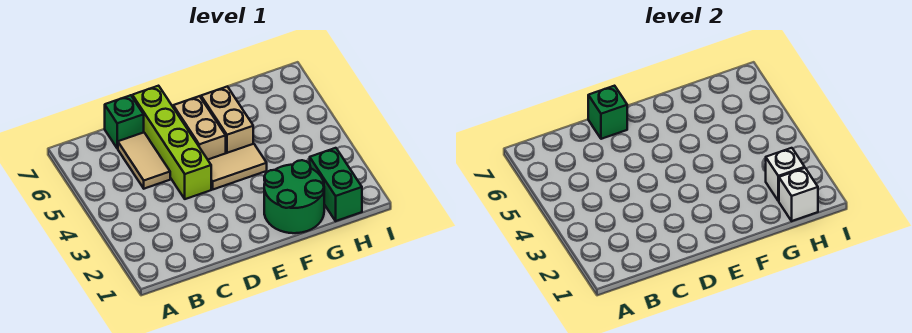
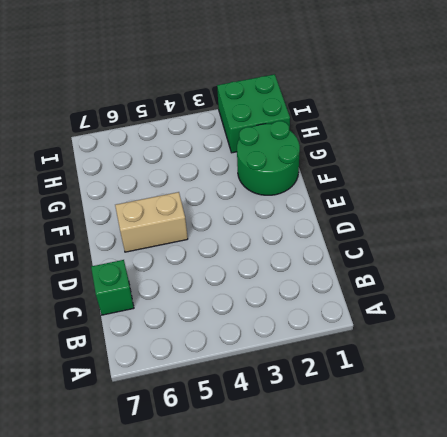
green 2x2 brick [217,74,290,153] -> green 1x2 brick [310,148,362,221]
none -> tan 1x2 tile [118,133,170,189]
none -> lime 1x4 brick [132,86,211,199]

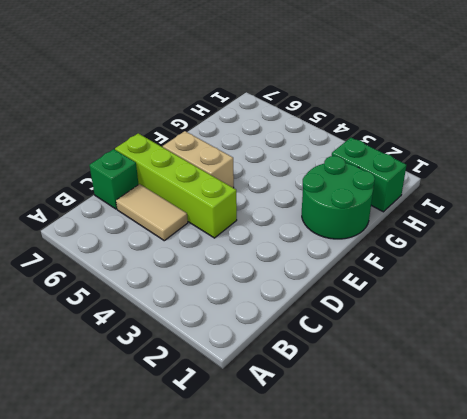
none -> tan 1x2 tile [208,144,267,189]
none -> tan 1x2 brick [201,86,253,153]

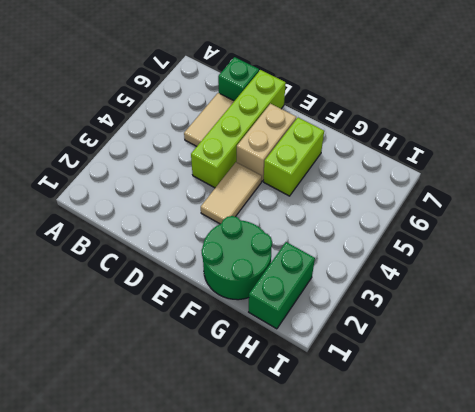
tan 1x2 tile [201,162,262,224] -> tan 1x2 tile turned to [208,144,267,189]
lime 1x2 brick [264,118,324,196] -> tan 1x2 brick [201,86,253,153]
none -> green 1x1 brick [588,86,627,139]
none -> white 1x1 brick [779,168,818,221]

